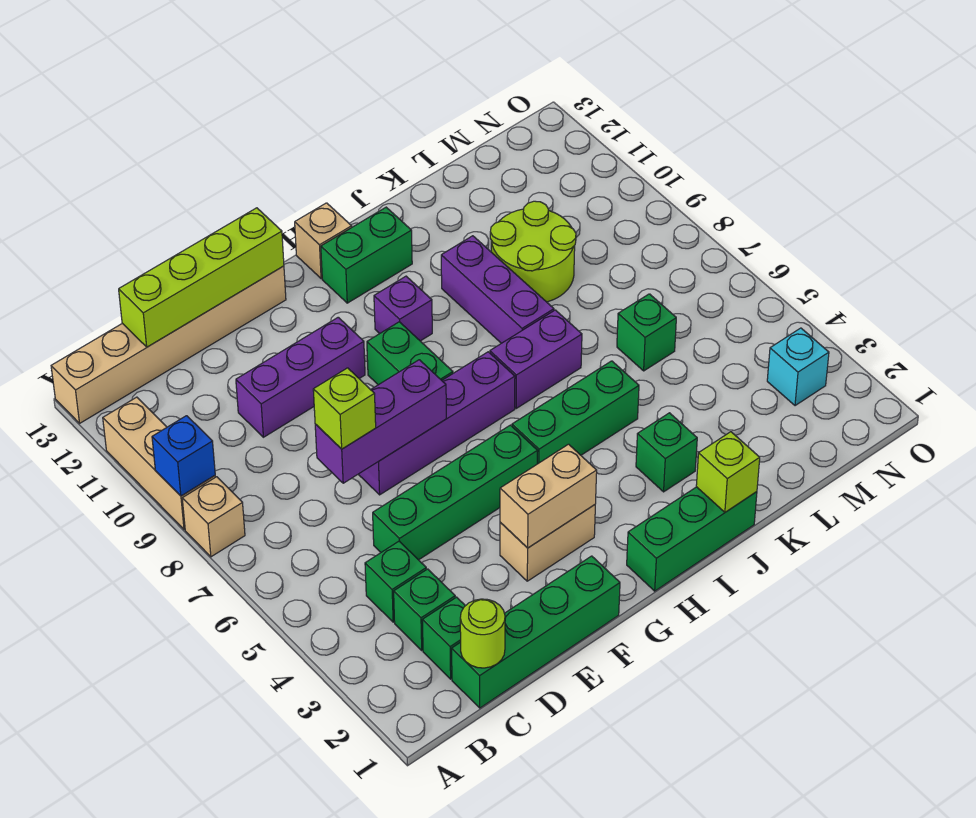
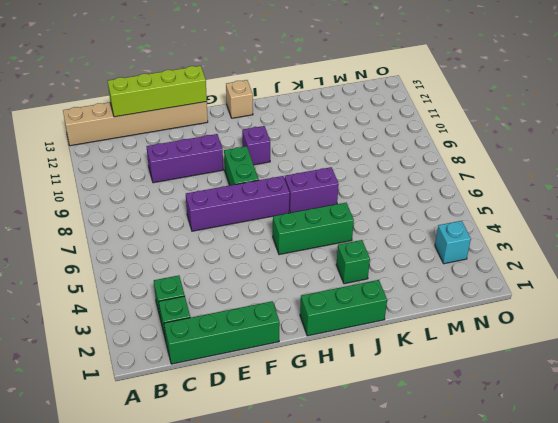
none -> tan 1x1 brick [182,477,245,557]
none -> tan 1x3 brick [103,397,215,529]
none -> green 1x1 brick [365,541,426,622]
none -> green 1x4 brick [373,425,538,560]

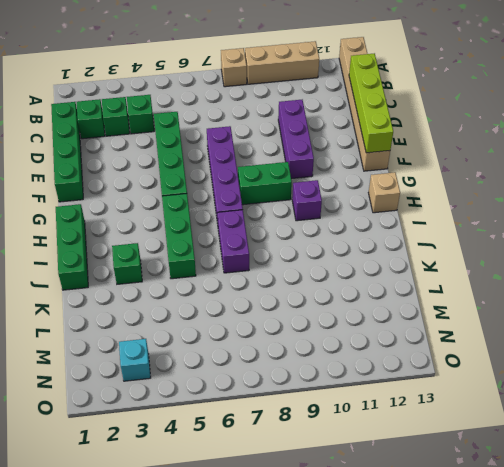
none -> tan 1x2 brick [500,505,595,581]
none -> green 1x2 brick [321,207,412,303]
none -> purple 1x3 brick [441,236,554,343]
none -> lime 2x2 round brick [490,201,576,302]

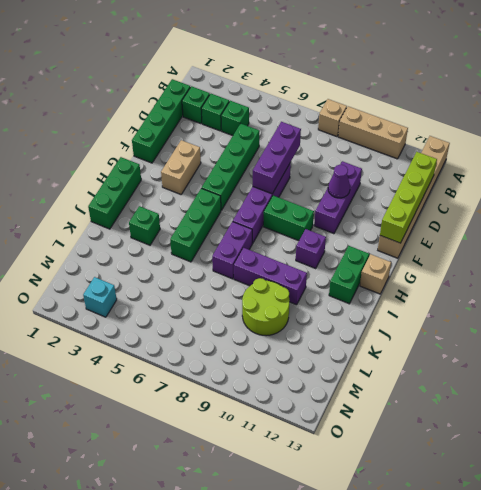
purple 1x1 cone [328,165,350,198] -> none
none -> green 1x1 brick [617,294,676,371]
none -> blue 1x1 brick [152,416,215,496]
none -> lime 1x1 round brick [460,599,505,668]
none -> tan 1x2 brick [500,444,597,548]

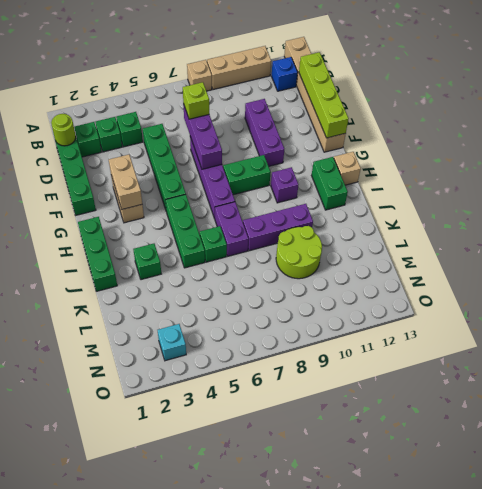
blue 1x1 brick [271,57,298,91] -> blue 1x1 brick moved to [152,416,215,496]
green 1x1 brick [200,226,227,262] -> green 1x1 brick moved to [617,294,676,371]
none -> lime 1x1 brick [696,432,760,512]

